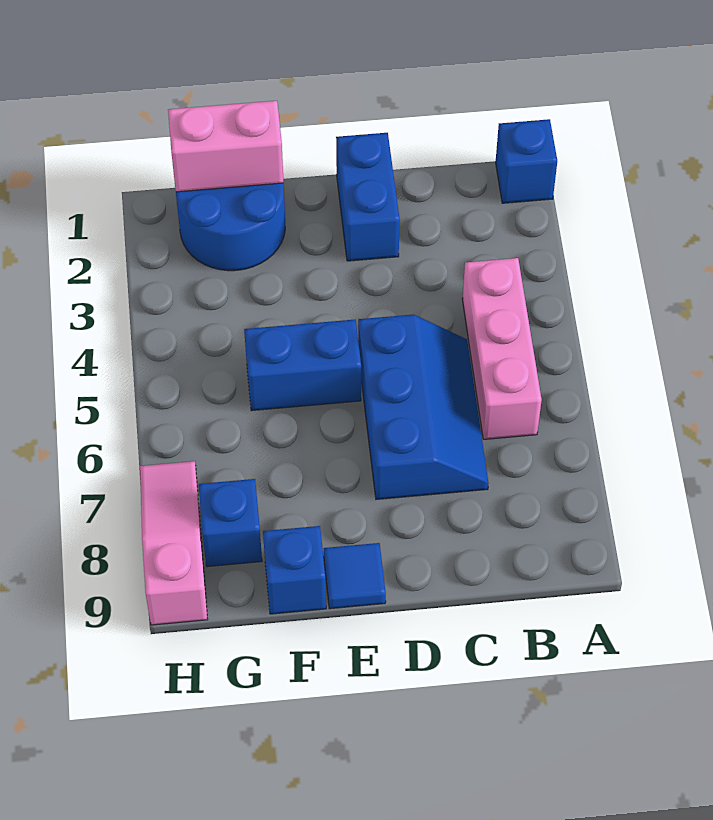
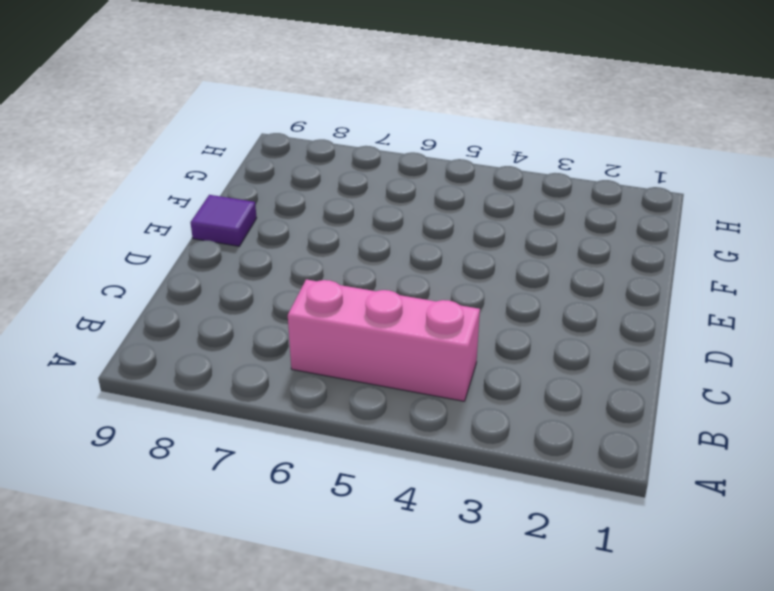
purple 1x1 tile [190,195,257,246] -> blue 1x1 tile [324,543,386,609]
none -> blue 1x1 brick [496,119,557,203]
none -> blue 2x3 slope [358,314,489,499]

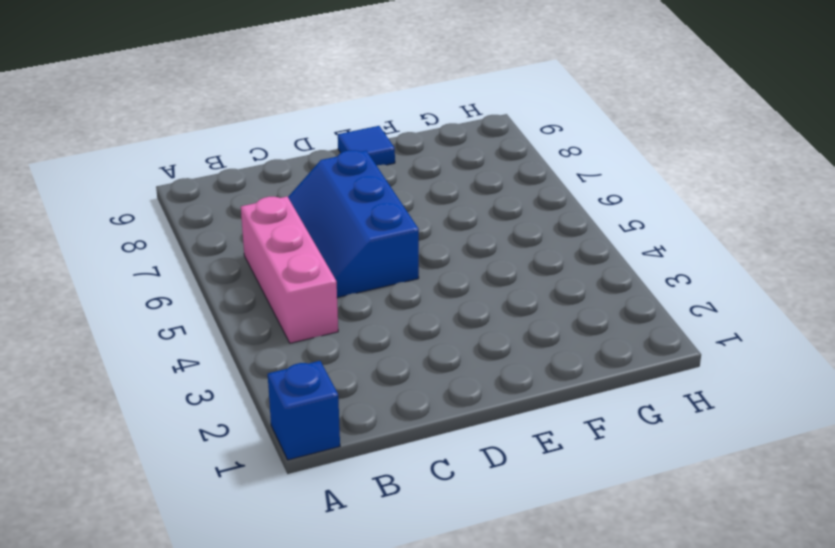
none -> blue 1x2 brick [336,133,400,261]
none -> blue 1x2 brick [244,320,361,411]

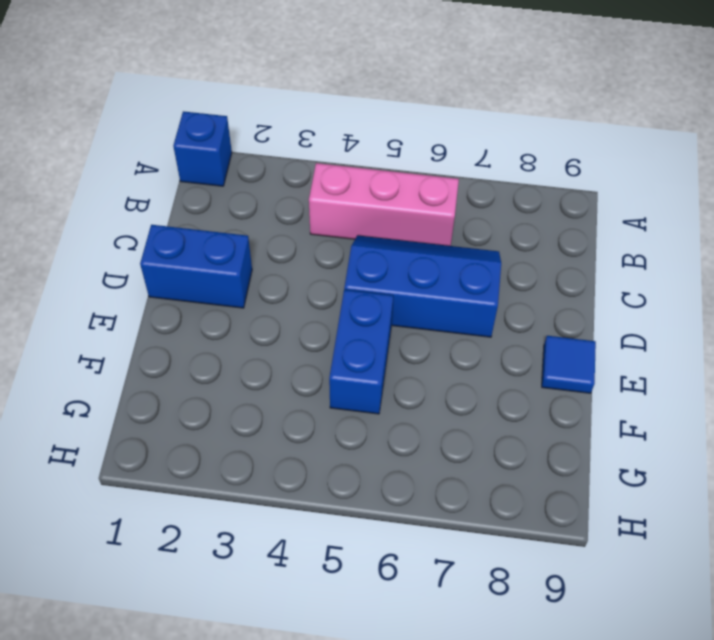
none -> blue 2x2 round brick [176,183,285,271]
none -> blue 1x1 brick [263,526,326,614]

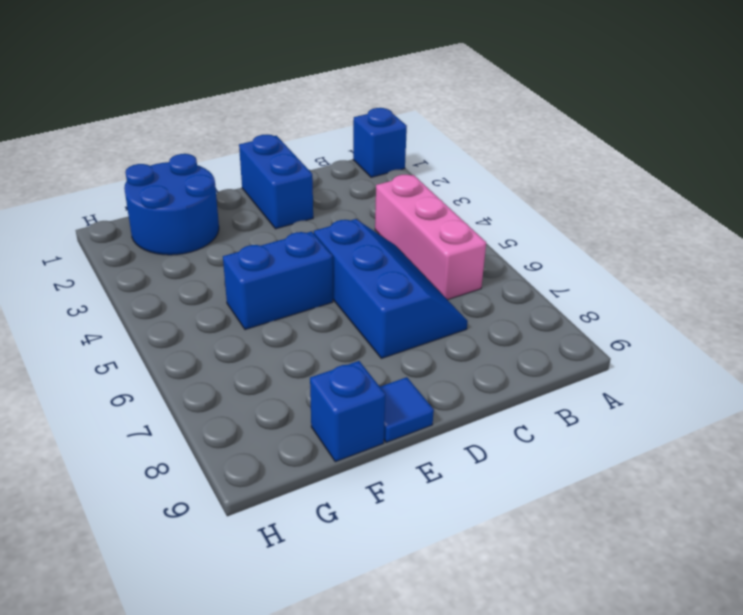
none -> blue 1x1 brick [199,479,262,567]
none -> pink 1x3 slope [140,461,208,625]

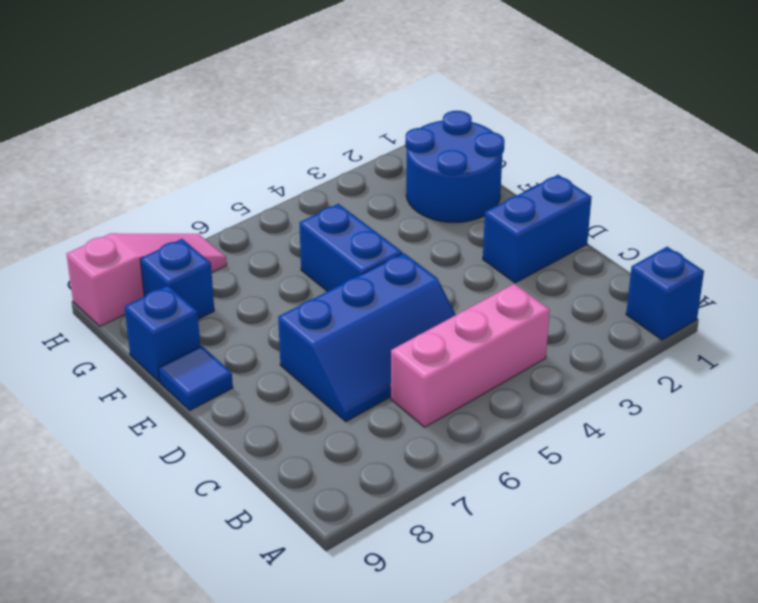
none -> pink 1x2 brick [168,101,284,192]

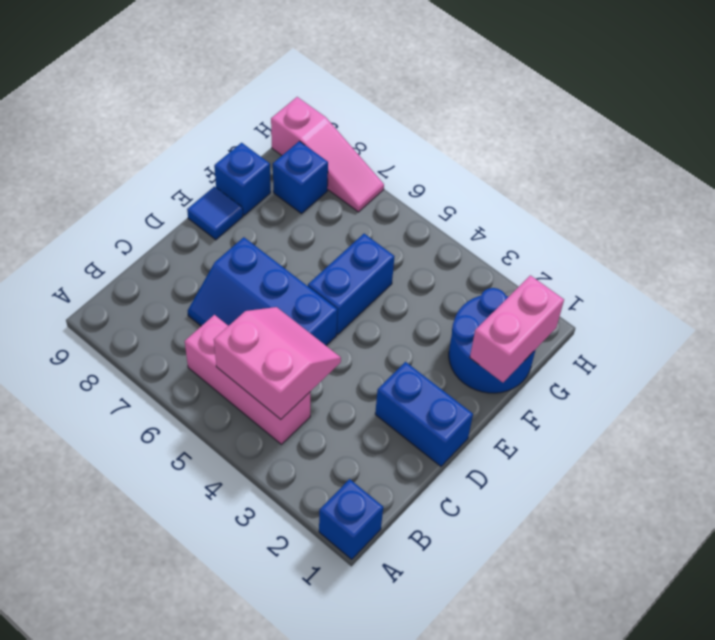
pink 2x2 slope [214,307,341,419] -> none

